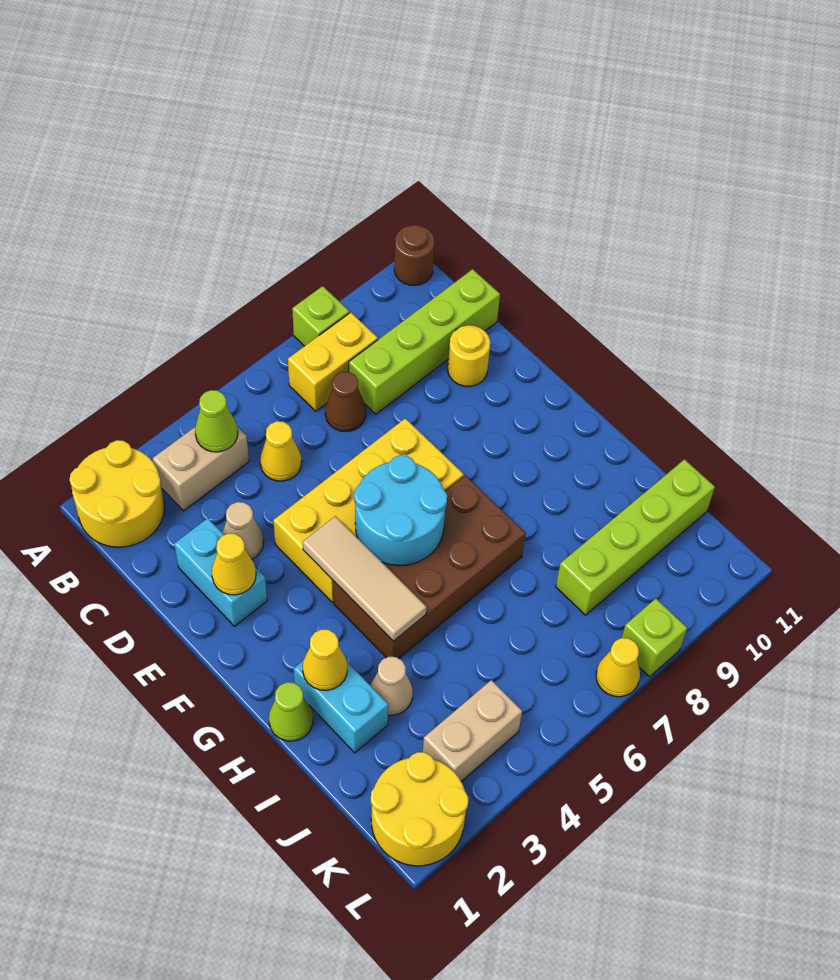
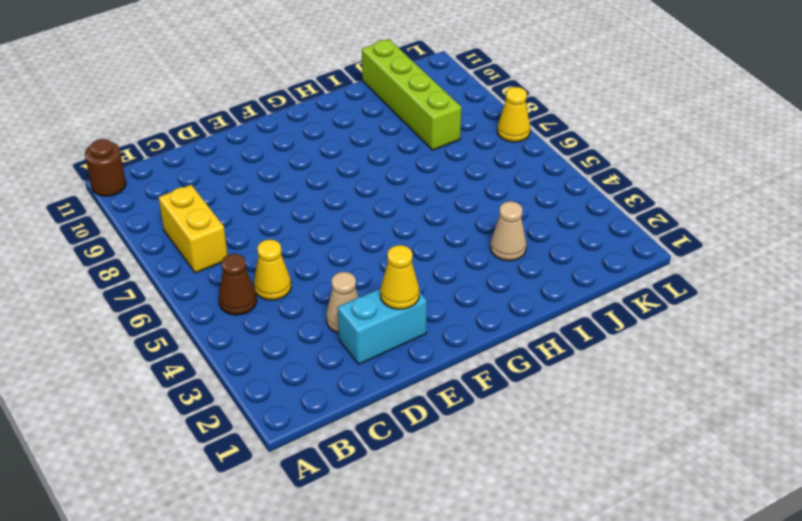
brown 1x1 cone [219,254,257,315] -> brown 1x1 cone moved to [325,372,366,432]
none -> yellow 2x2 round brick [69,440,164,547]
none -> lime 1x1 brick [292,286,349,346]
none -> tan 1x2 brick [153,426,249,511]

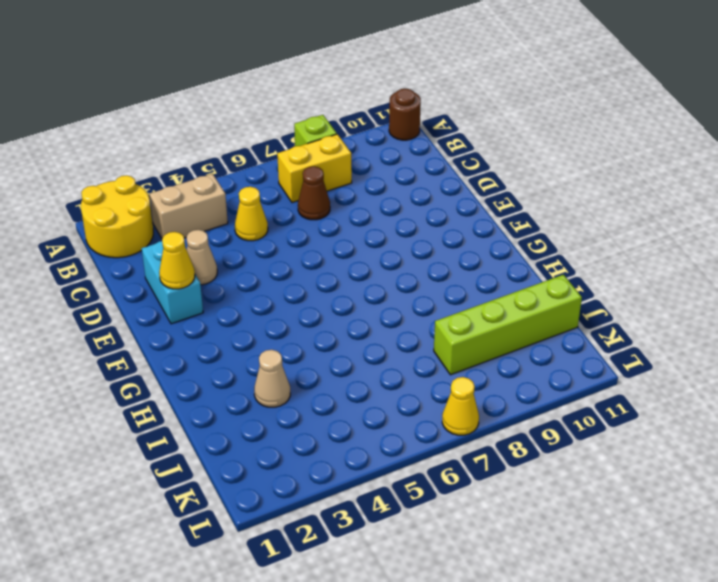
none -> lime 1x4 brick [349,269,500,414]
none -> yellow 1x1 round brick [448,325,490,386]
none -> yellow 2x4 brick [273,418,464,602]

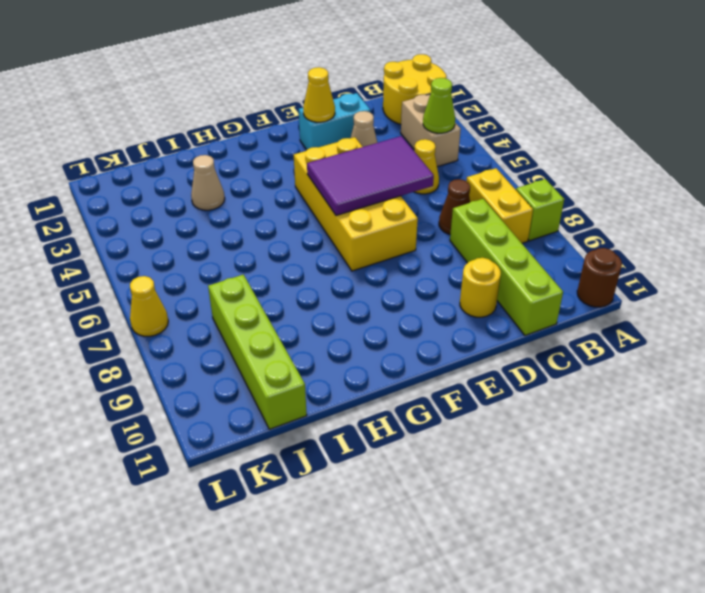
purple 2x3 tile [307,136,434,216] -> cyan 2x2 round brick [354,455,447,566]
none -> brown 2x4 brick [333,475,526,658]
none -> lime 1x1 cone [269,682,313,741]
none -> cyan 1x2 brick [294,661,388,753]

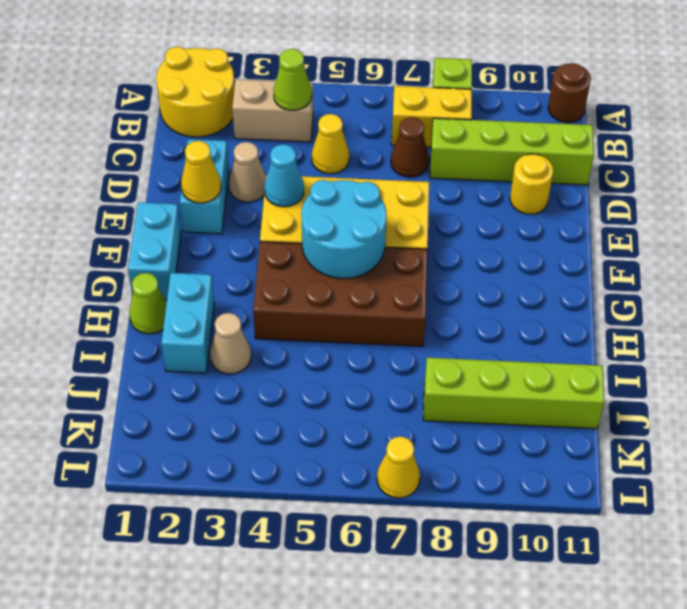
cyan 1x1 cone [264,144,304,207] -> none
cyan 1x2 brick [128,202,181,299] -> none
none -> yellow 2x2 round brick [371,752,468,866]
none -> tan 1x2 brick [423,680,522,781]
none -> lime 1x1 brick [622,599,687,677]

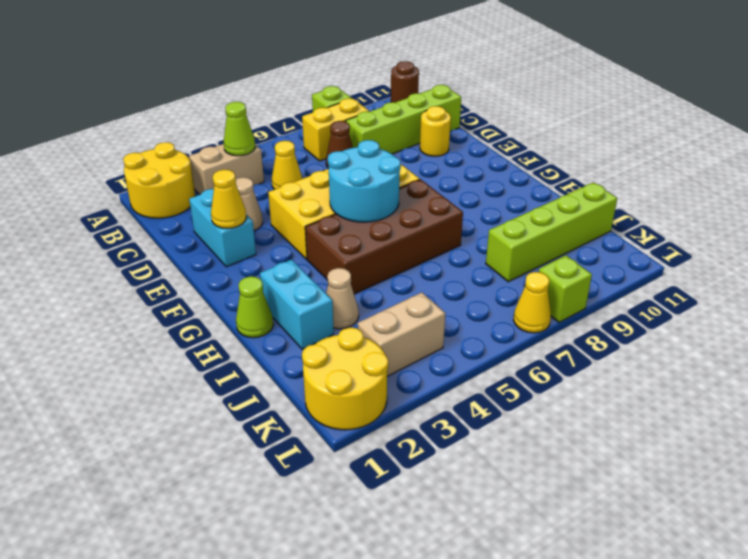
none -> tan 1x3 tile [303,516,427,641]
none -> yellow 1x1 cone [303,629,347,690]

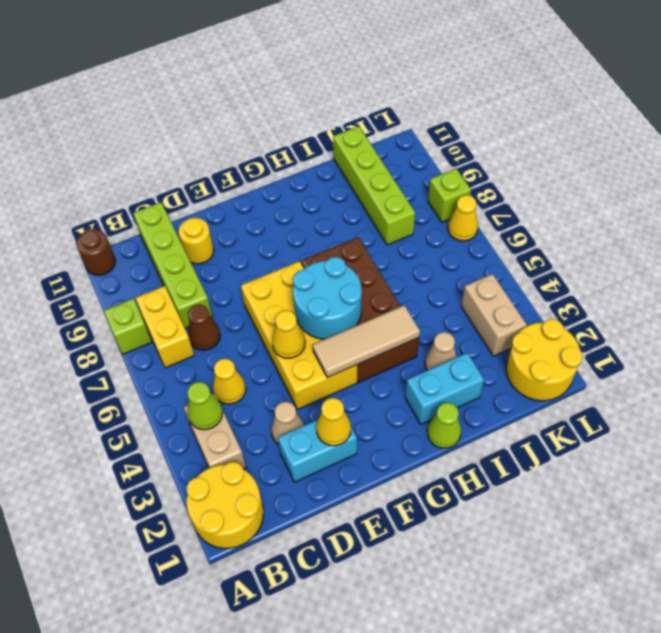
yellow 1x1 cone [272,310,305,358] -> yellow 1x1 cone moved to [303,629,347,690]

